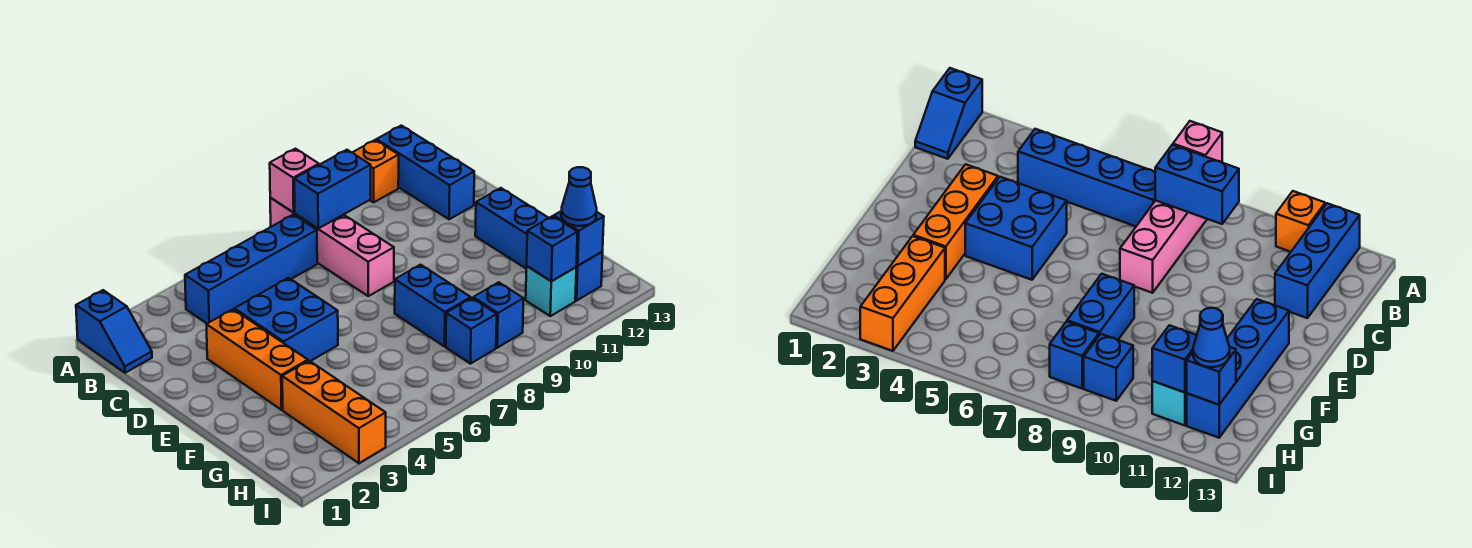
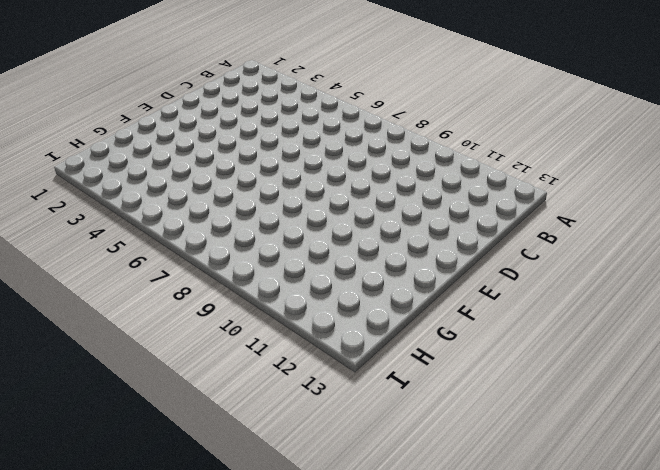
none -> blue 1x2 slope [76,290,152,373]
none -> pink 1x4 brick [270,198,394,296]
none -> orange 1x1 brick [352,140,399,202]

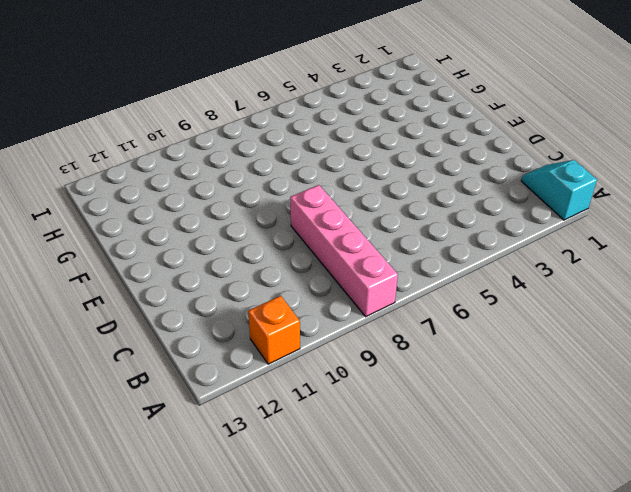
cyan 1x2 slope [521,160,597,220] -> blue 1x2 slope [76,290,152,373]
none -> blue 1x3 brick [376,126,474,219]
none -> blue 1x4 brick [185,215,317,324]
none -> orange 1x3 brick [206,309,308,410]

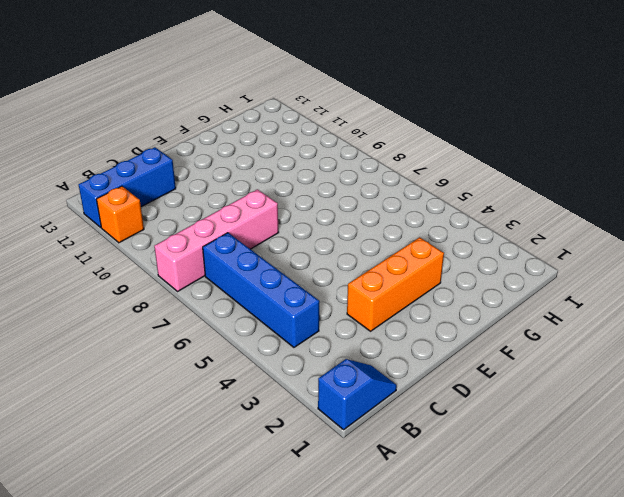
none -> blue 2x2 brick [235,278,338,361]
none -> blue 1x4 brick [475,188,603,301]
none -> blue 1x2 brick [395,265,471,347]

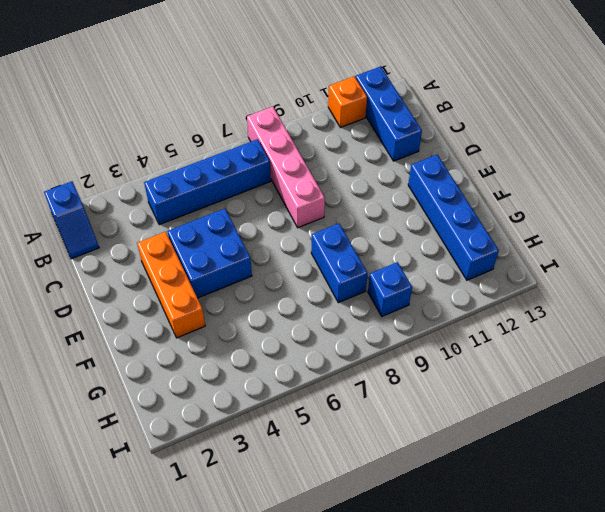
none -> orange 1x3 brick [282,361,386,463]
none -> blue 1x1 brick [446,298,497,364]
none -> cyan 1x1 brick [526,266,576,316]

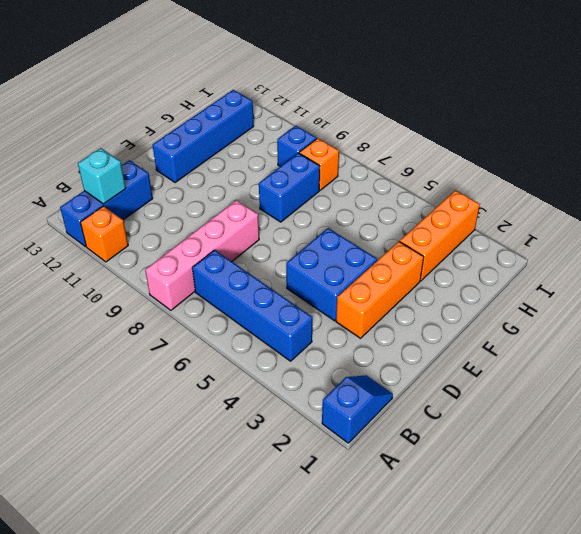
cyan 1x1 brick [78,148,126,204] -> cyan 1x1 brick moved to [526,266,576,316]
orange 1x1 brick [299,138,339,190] -> blue 1x1 brick [446,298,497,364]
none -> pink 1x1 brick [270,149,319,212]
none -> blue 1x2 brick [294,150,371,228]
none -> blue 1x1 brick [527,216,578,281]

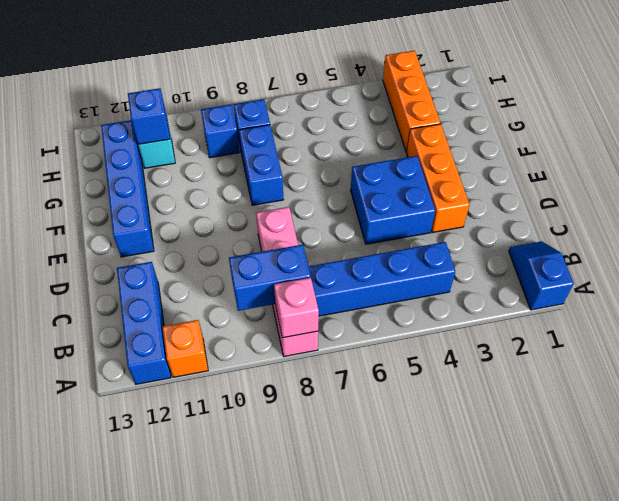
none -> blue 1x1 brick [554,211,604,266]
none -> blue 1x1 cone [561,167,597,226]

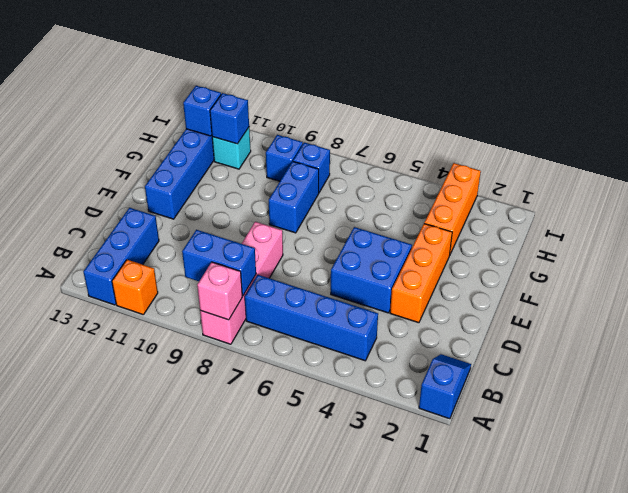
none -> blue 1x1 cone [561,167,597,226]

